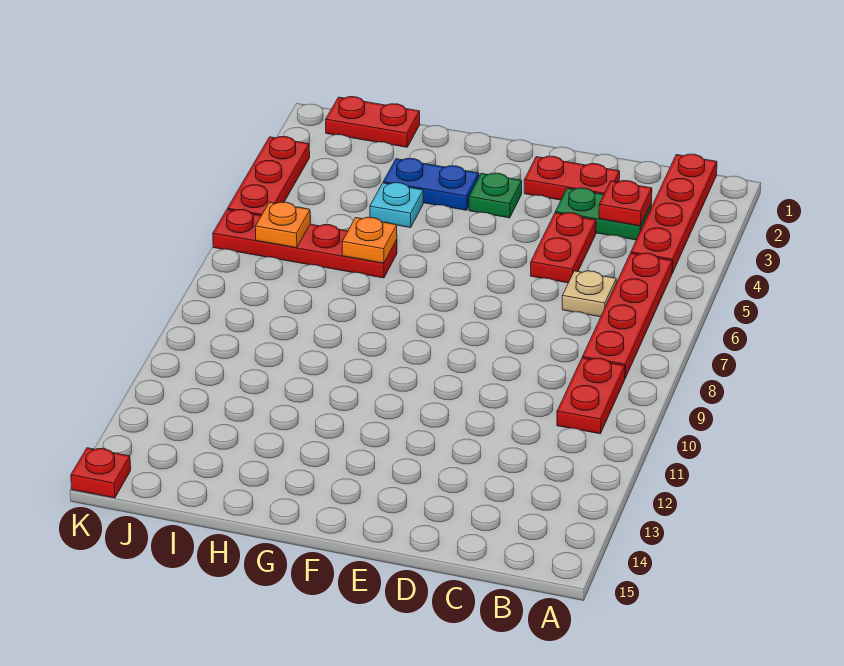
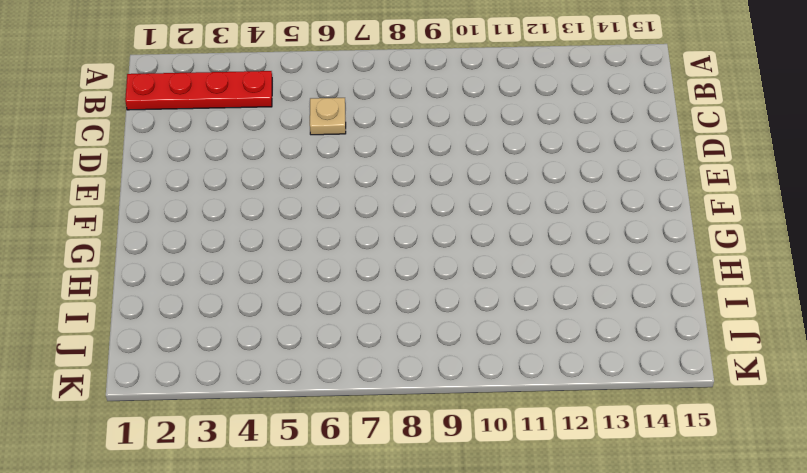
none -> red 1x4 plate [582,253,672,378]
none -> red 1x2 plate [557,358,625,434]
none -> green 1x2 plate [555,188,651,240]

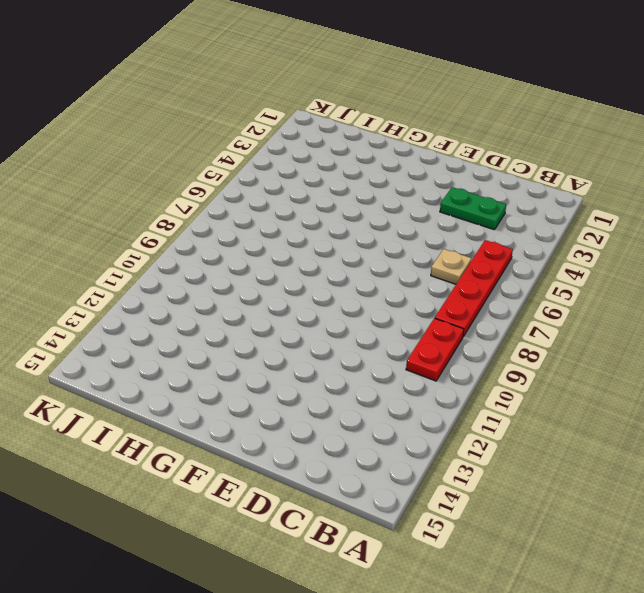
none -> red 1x4 plate [631,154,717,273]
none -> red 1x2 plate [524,156,620,200]
none -> red 1x2 plate [530,213,596,283]

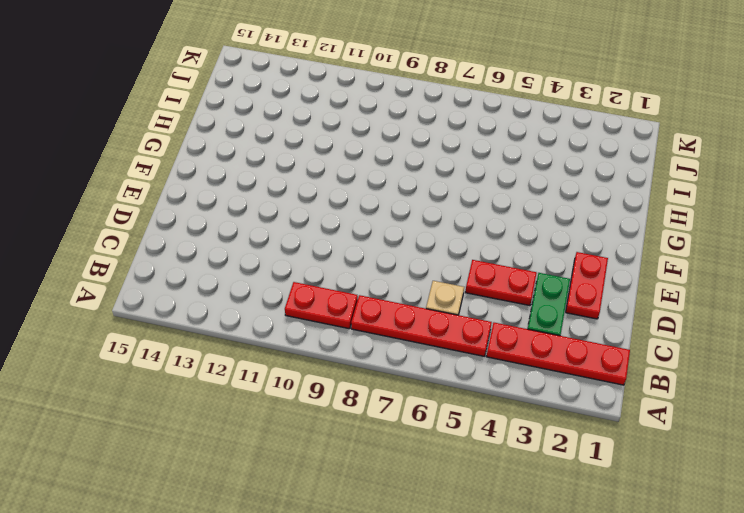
none -> green 1x1 plate [469,173,522,218]
none -> blue 1x2 plate [383,158,479,210]
none -> cyan 1x1 plate [370,183,423,228]

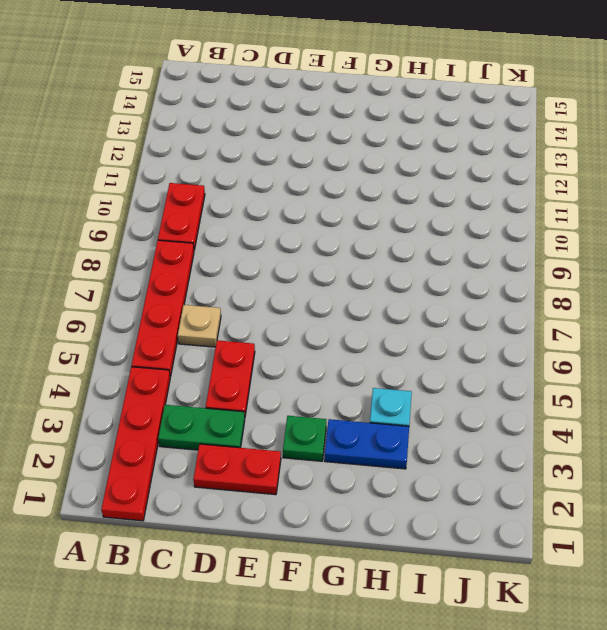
none -> red 1x4 plate [213,210,397,278]
none -> red 1x2 plate [326,97,420,147]
none -> red 1x3 plate [227,137,310,216]

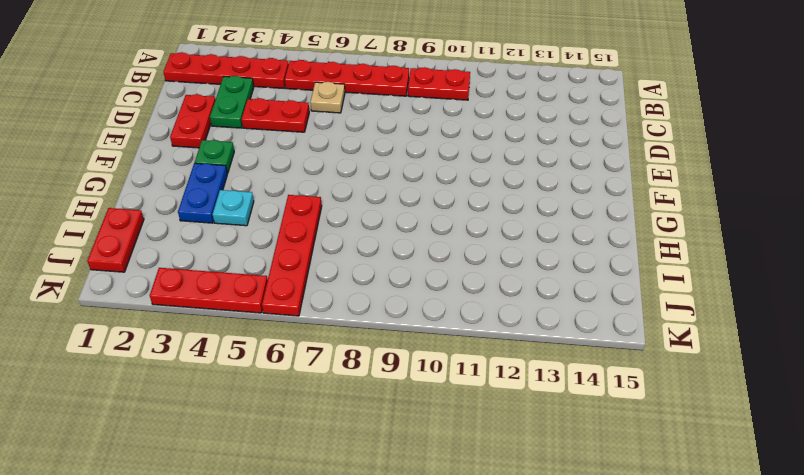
none -> red 1x1 plate [71,448,131,498]
none -> red 1x1 plate [599,181,652,226]
none -> orange 1x1 plate [342,217,397,263]

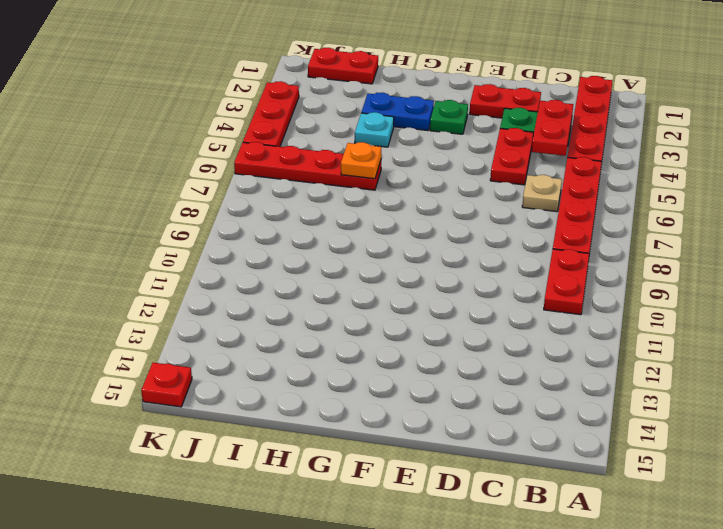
red 1x2 plate [532,100,573,156] -> red 1x1 plate [599,181,652,226]
none -> orange 1x1 plate [255,202,310,248]

